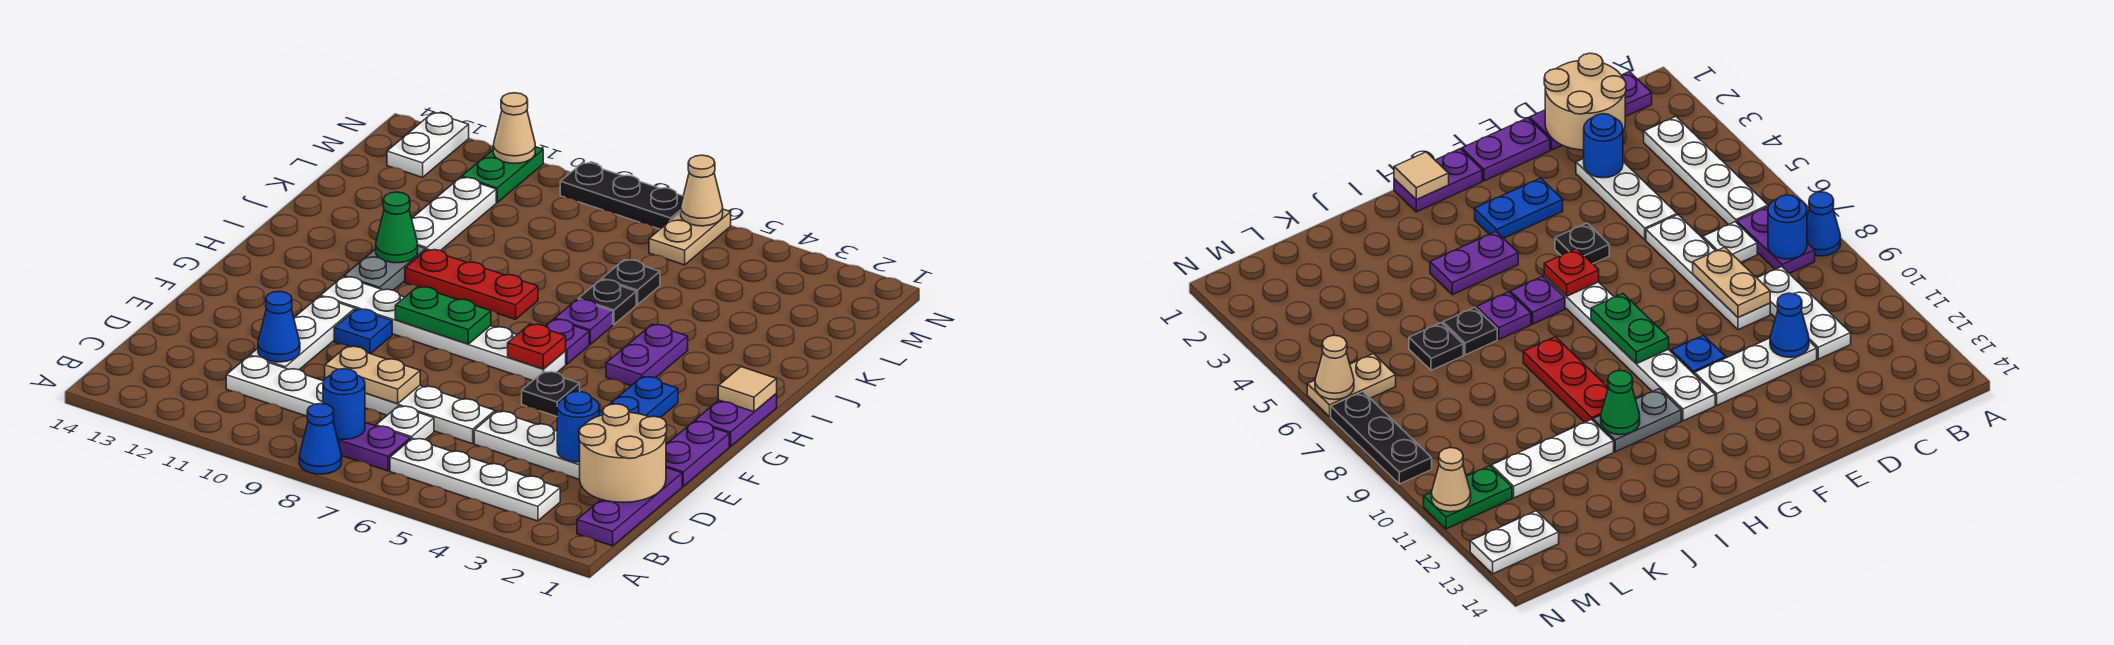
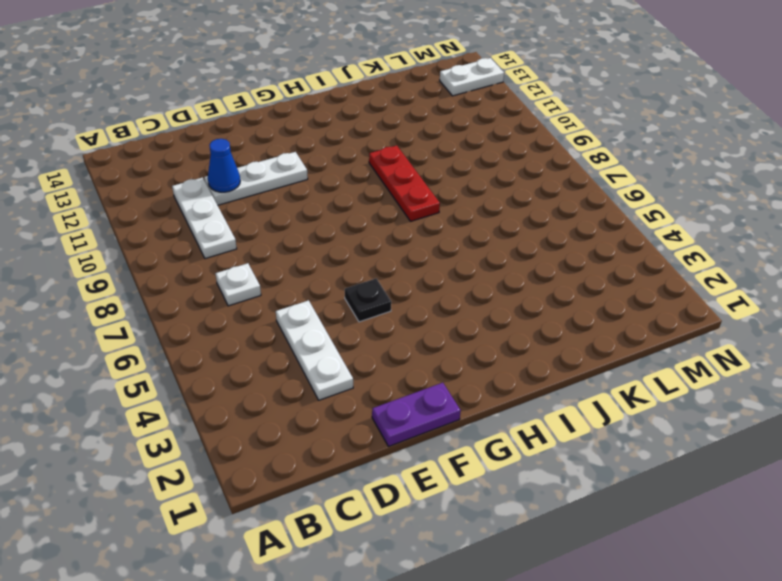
none -> blue 1x1 cone [299,404,342,474]
none -> purple 1x3 plate [577,468,682,546]
none -> white 1x4 plate [390,438,560,521]
none -> purple 1x2 plate [338,423,411,471]

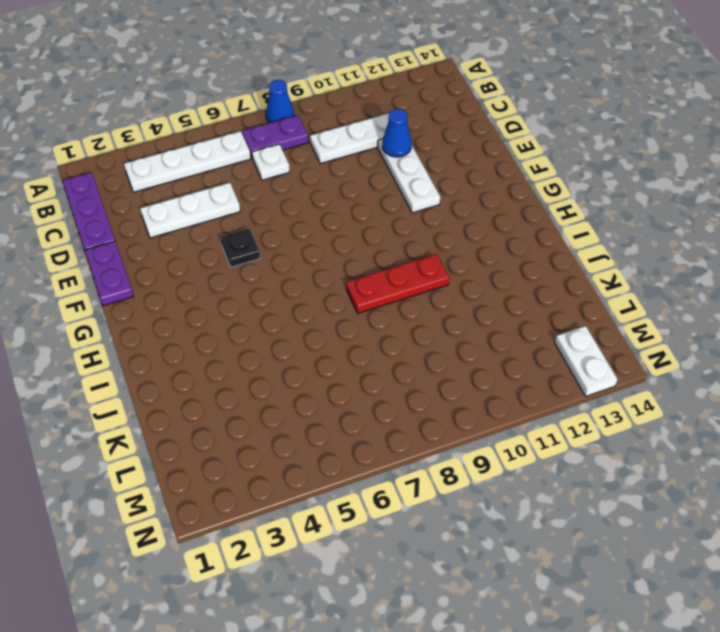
none -> white 1x4 plate [365,386,495,444]
none -> blue 1x2 plate [599,377,678,418]
none -> blue 1x1 plate [334,309,392,354]
none -> purple 1x2 plate [695,394,777,447]

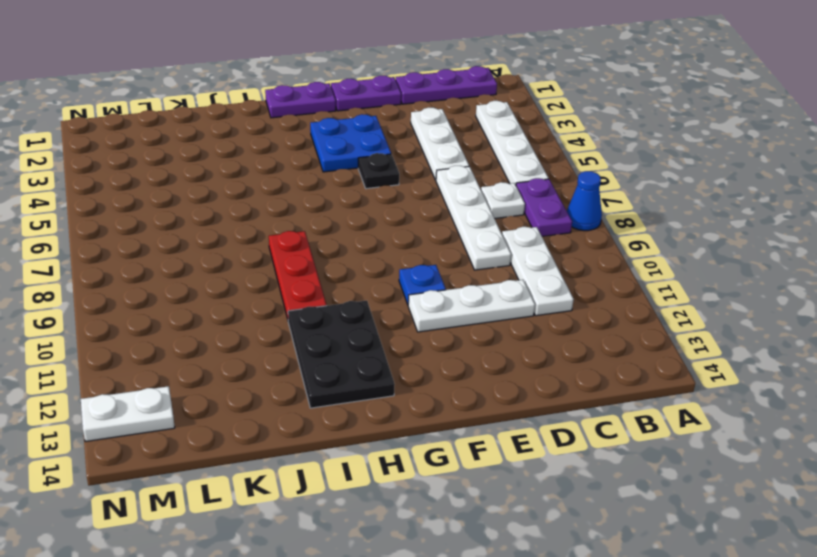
blue 2x2 plate [310,114,391,172] -> blue 1x2 plate [599,377,678,418]
black 2x3 plate [288,301,395,408] -> grey 1x2 plate [344,246,426,290]
none -> white 1x6 plate [320,277,566,381]
none -> purple 1x2 plate [606,324,688,386]
none -> purple 1x1 plate [546,319,589,364]
none -> purple 1x1 plate [555,299,613,344]

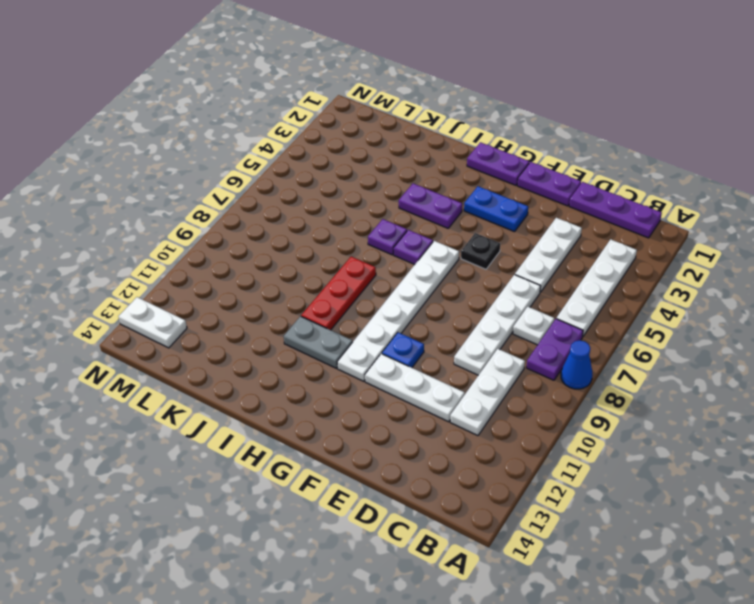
none -> black 1x1 plate [578,280,636,325]
none -> white 1x3 plate [412,177,496,251]
none -> black 1x1 plate [602,260,660,305]
none -> tan 1x2 plate [649,209,731,265]

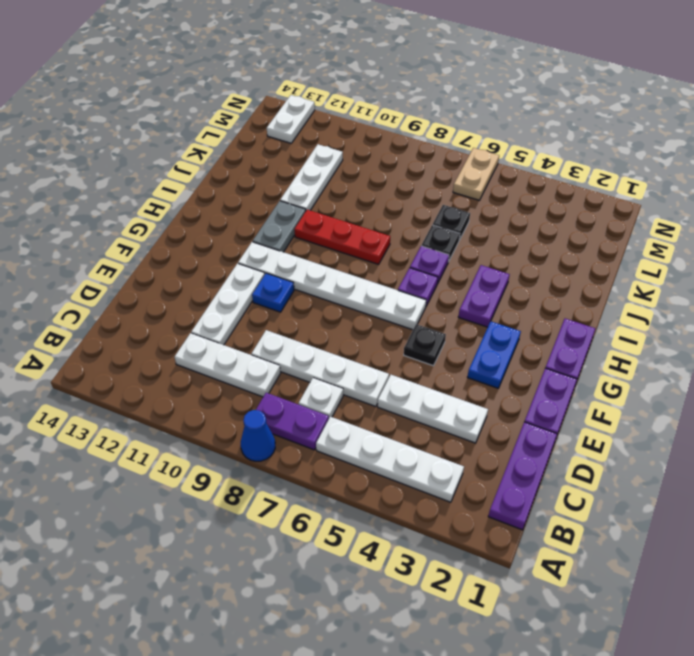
none -> green 1x2 plate [462,147,543,202]
none -> black 1x3 plate [560,163,683,229]
none -> blue 1x1 round brick [323,369,365,439]
none -> tan 2x2 round brick [579,404,667,502]

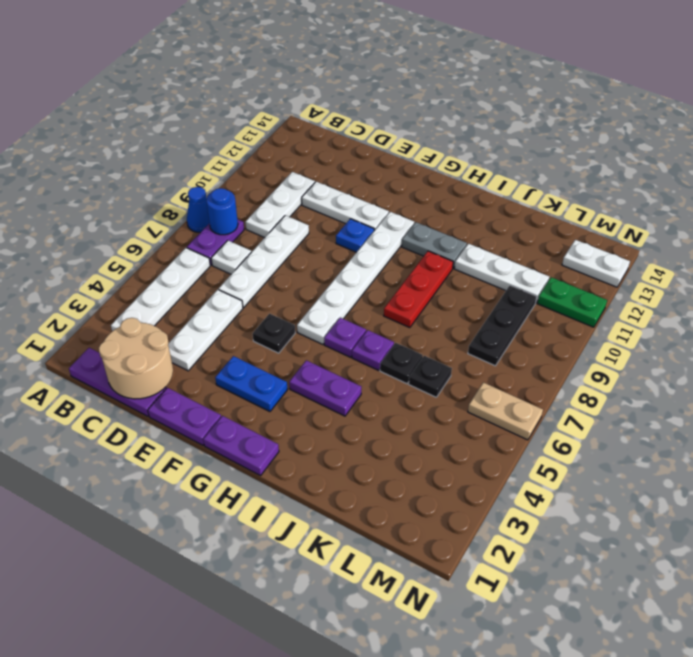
black 1x3 plate [468,285,537,366] -> black 1x3 plate moved to [560,163,683,229]
none -> blue 1x1 round brick [557,391,599,462]
none -> tan 1x2 plate [325,346,420,404]
none -> blue 1x1 cone [258,291,300,362]
none -> red 1x1 plate [508,324,566,369]

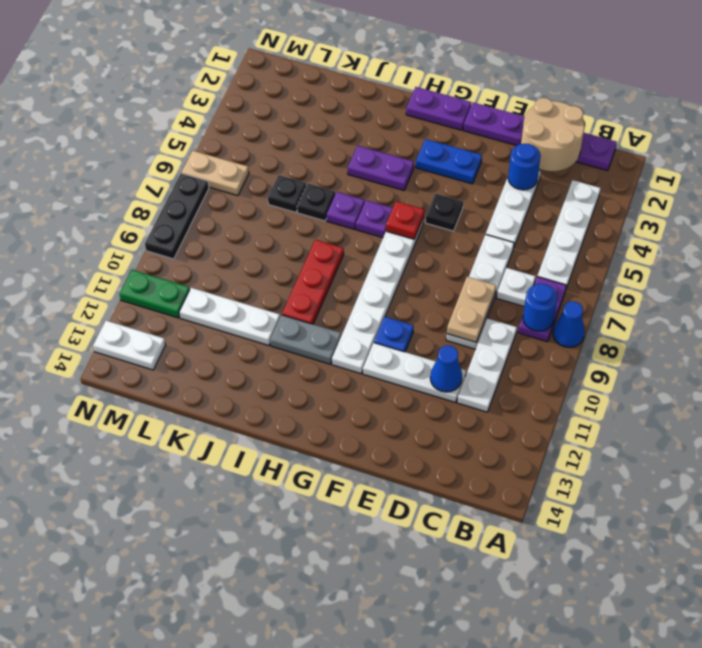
none -> green 1x2 plate [395,287,491,344]
none -> tan 1x1 tile [718,367,777,412]
none -> green 1x1 cone [376,192,418,263]
none -> tan 1x1 cone [681,155,723,226]

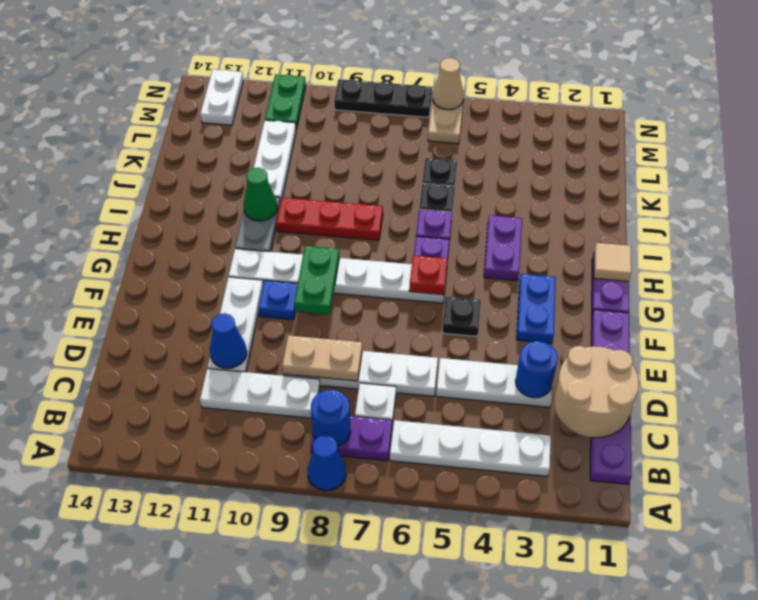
green 1x2 plate [294,246,339,315] -> green 1x2 plate turned to [395,287,491,344]
none -> tan 1x1 cone [493,93,535,163]

